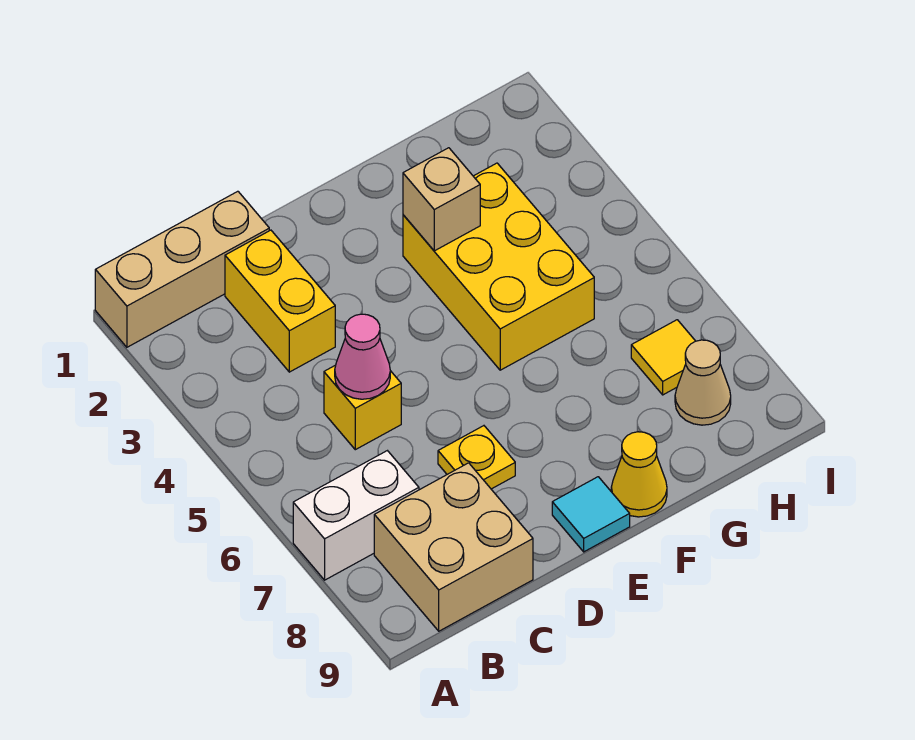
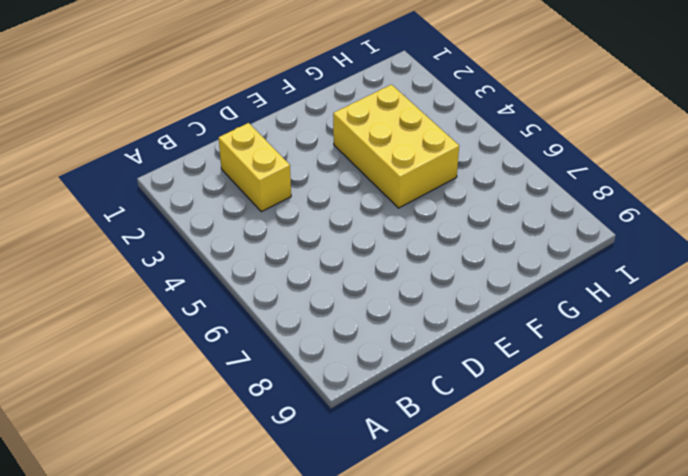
none -> tan 1x3 brick [95,191,269,347]
none -> white 1x2 brick [293,451,419,580]
none -> tan 2x2 brick [374,463,533,631]

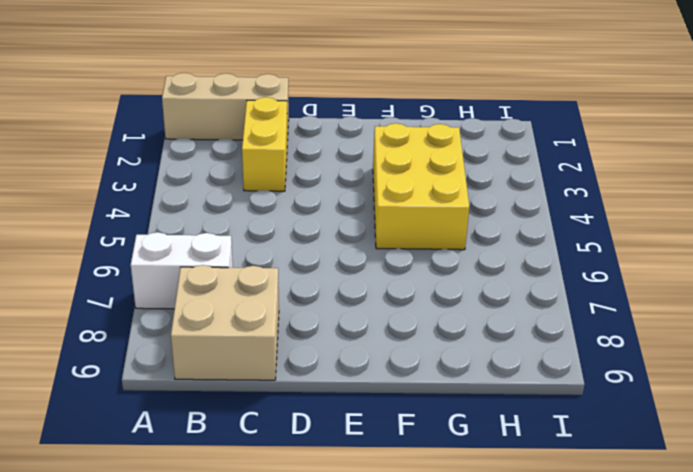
none -> yellow 1x1 brick [324,365,401,450]
none -> yellow 1x1 plate [438,426,515,489]
none -> cyan 1x1 tile [552,477,630,552]

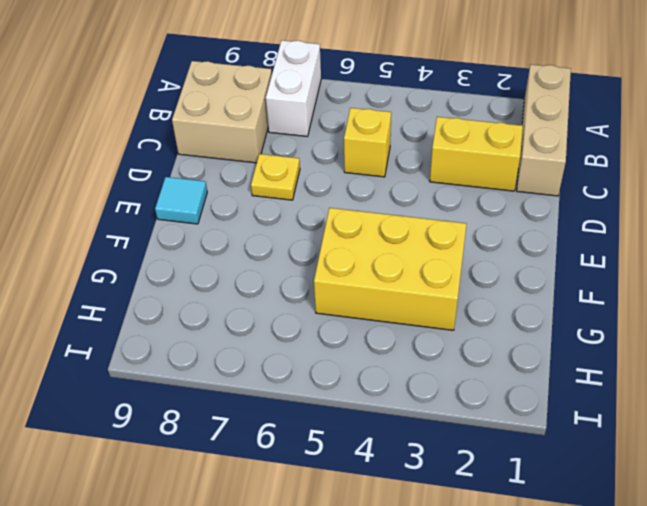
none -> yellow 1x1 cone [611,432,667,517]
none -> yellow 1x1 tile [631,320,695,395]
none -> tan 1x1 cone [675,340,731,425]

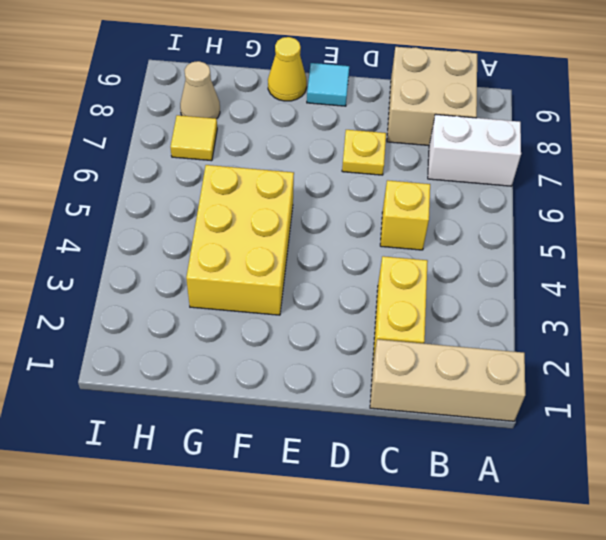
none -> pink 1x1 cone [335,314,390,399]
none -> tan 1x1 brick [403,148,480,251]

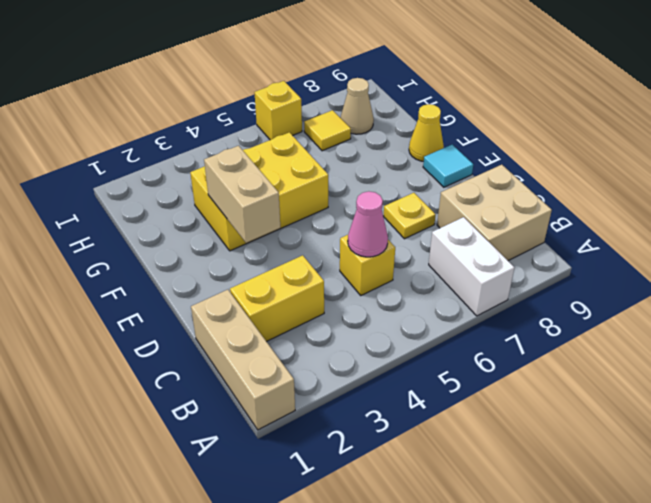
tan 1x2 brick [204,146,280,243] -> tan 1x1 brick [403,148,480,251]
yellow 1x1 brick [254,81,302,140] -> none

